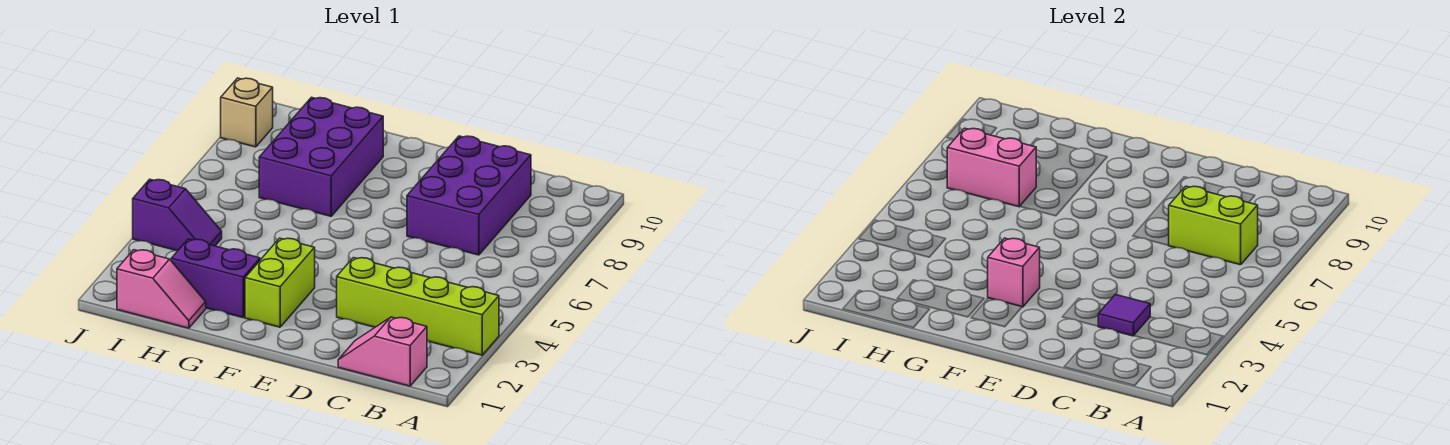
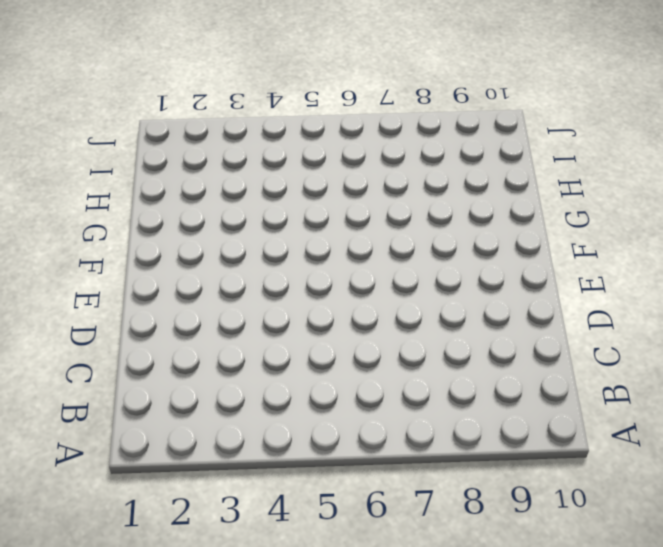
none -> lime 1x4 brick [337,258,499,355]
none -> pink 1x2 slope [338,317,427,386]
none -> purple 2x3 brick [407,136,531,255]

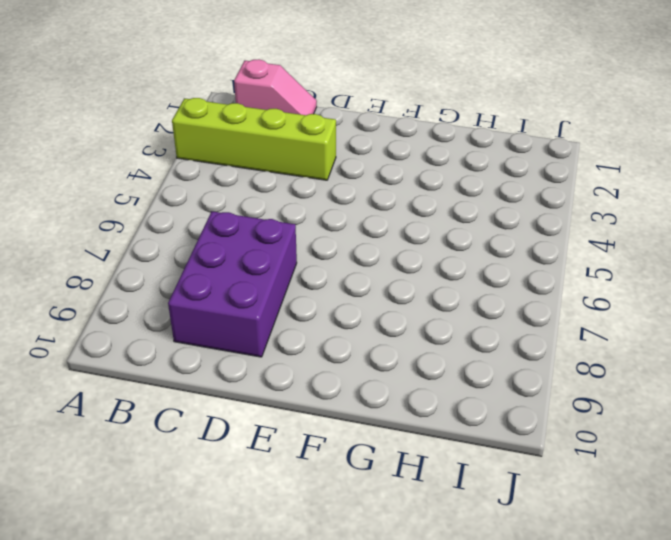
none -> lime 1x2 brick [245,238,315,327]
none -> purple 1x2 brick [171,239,260,318]
none -> purple 2x3 brick [259,97,383,216]

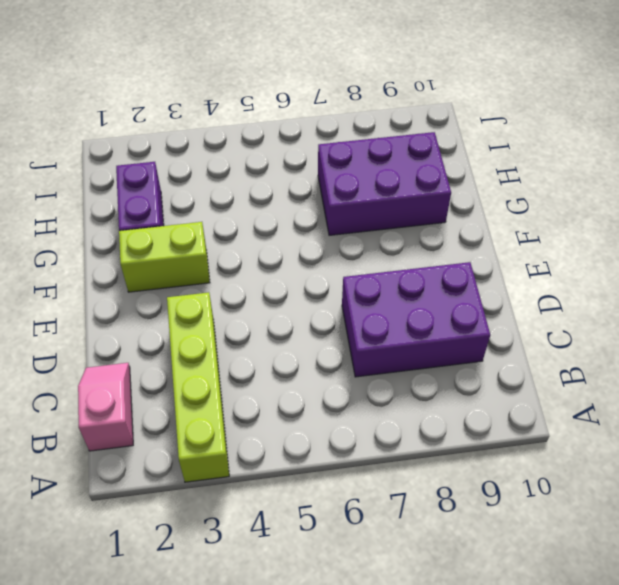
none -> pink 1x2 slope [117,250,206,328]
none -> purple 1x2 slope [133,179,222,251]
none -> tan 1x1 brick [221,78,273,147]

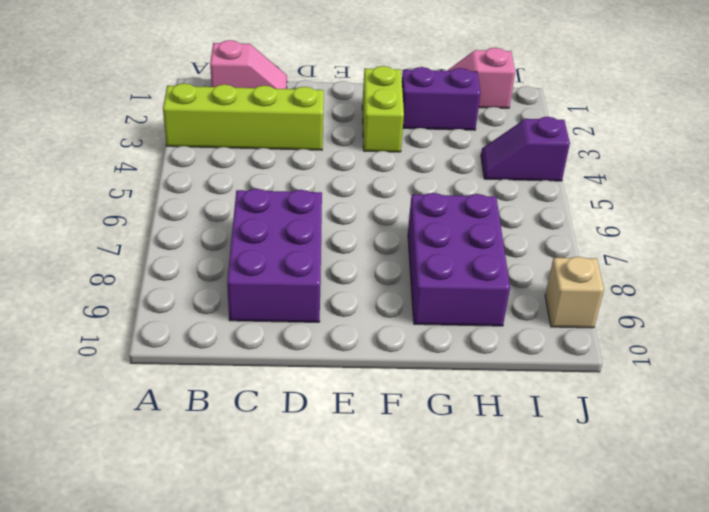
none -> lime 1x2 brick [1168,186,1258,265]
none -> purple 1x1 tile [1098,295,1150,336]
none -> pink 1x1 brick [988,238,1040,307]

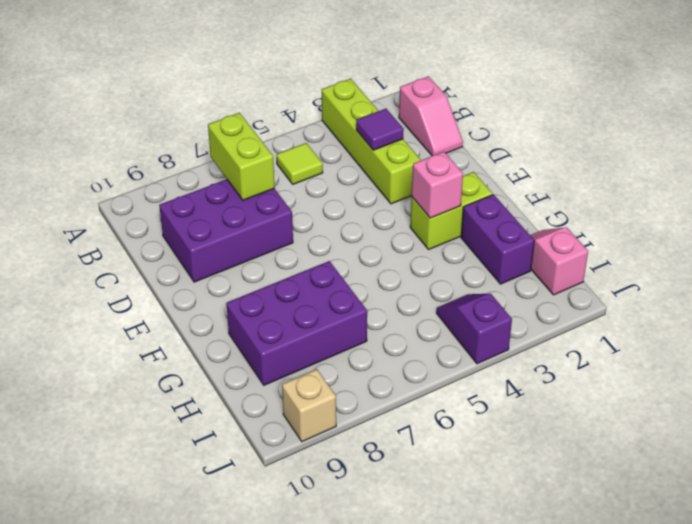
lime 1x1 tile [276,143,323,184] -> none
none -> pink 1x2 brick [947,128,1036,207]

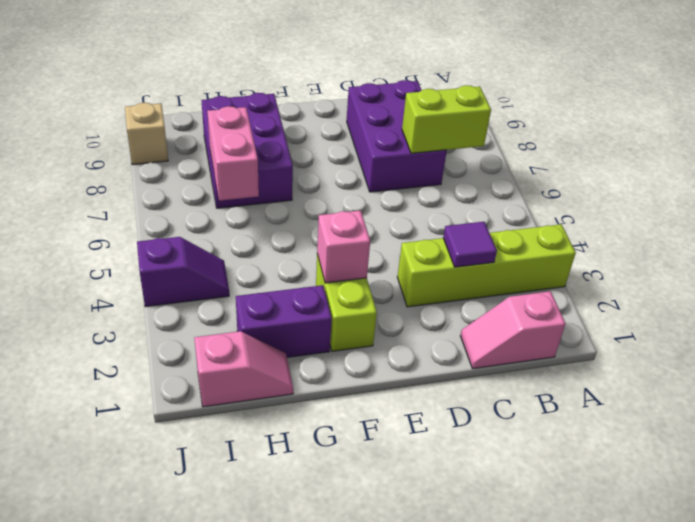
pink 1x2 brick [207,106,259,201] -> pink 1x2 brick turned to [947,128,1036,207]

